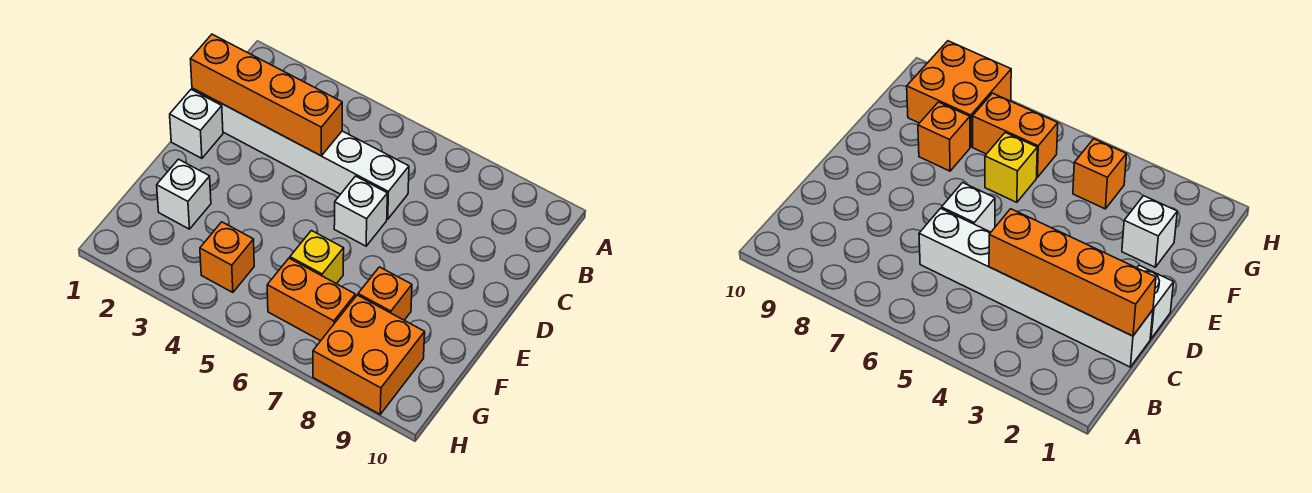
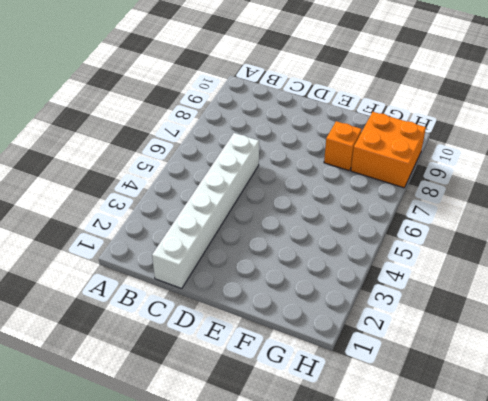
none -> white 1x1 brick [170,90,223,158]
none -> white 1x1 brick [334,176,387,246]

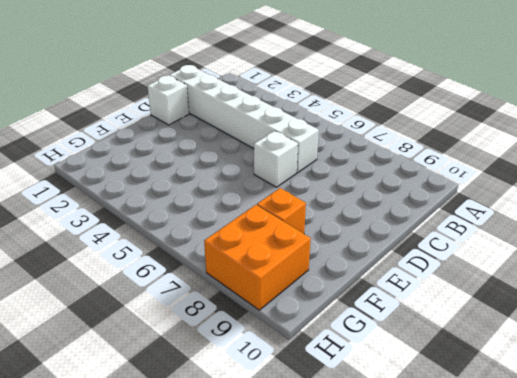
none -> white 1x1 brick [157,159,211,229]
none -> yellow 1x1 brick [290,231,344,284]

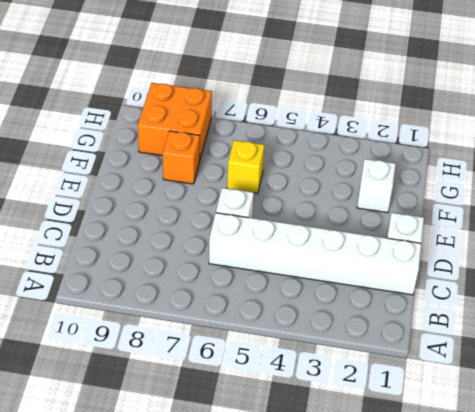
none -> orange 1x1 brick [200,222,254,293]
none -> orange 1x2 brick [267,258,355,341]

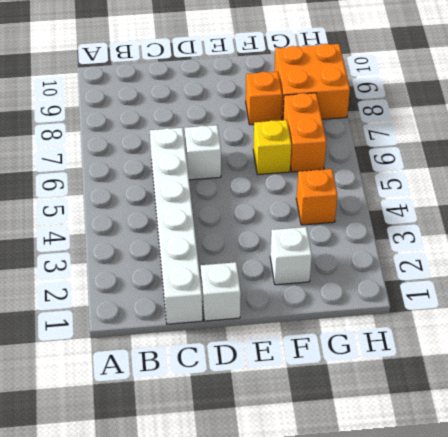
none -> orange 1x4 brick [190,34,342,156]

